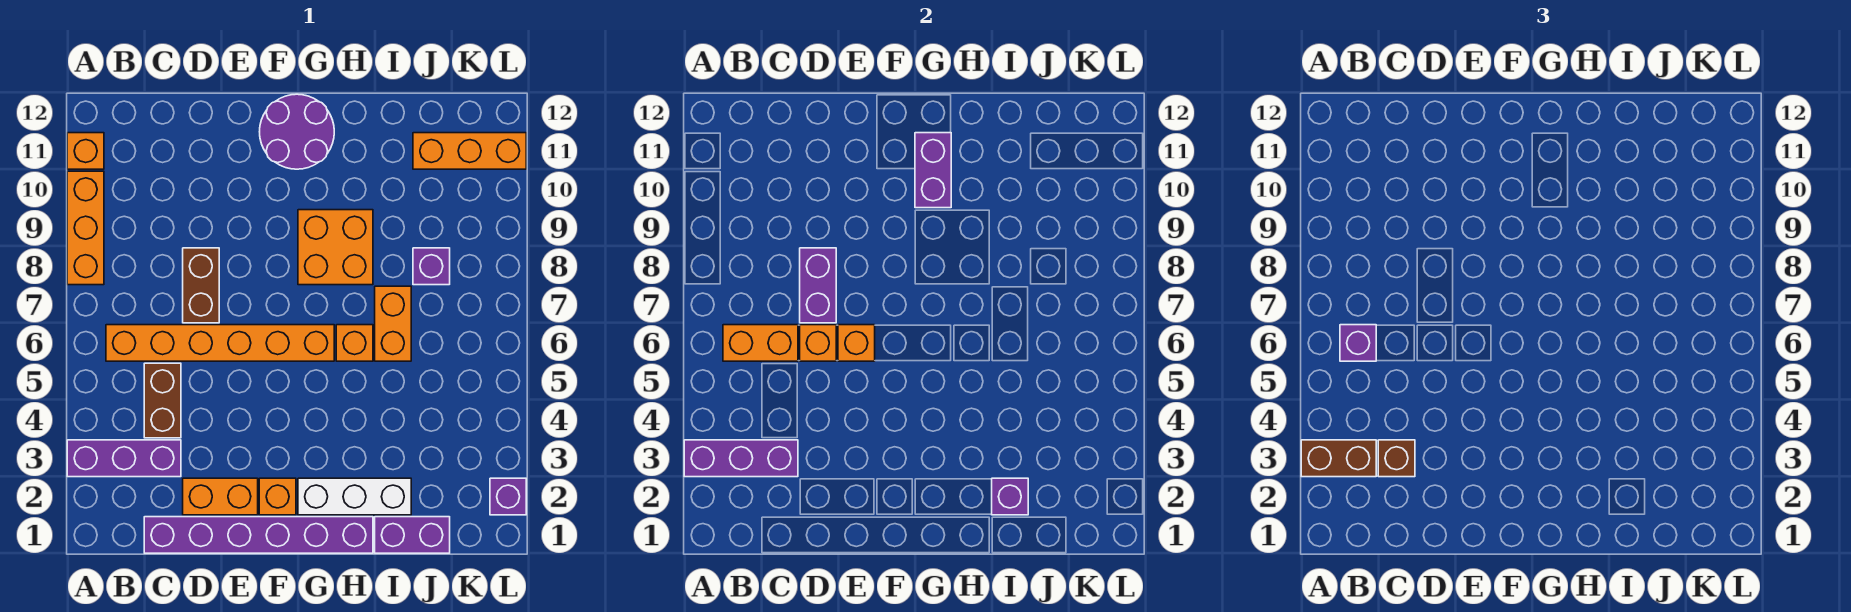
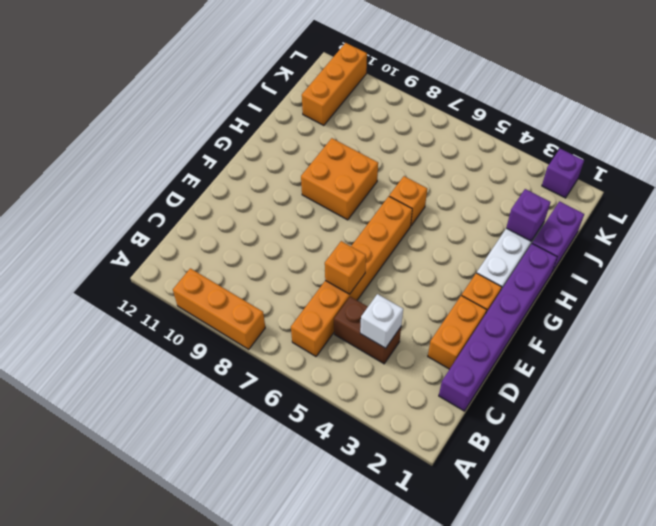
white 1x1 brick [360,294,403,348] -> none
none -> purple 1x3 brick [67,440,181,477]
none -> orange 1x1 brick [67,133,104,169]
none -> brown 1x2 brick [183,248,219,323]

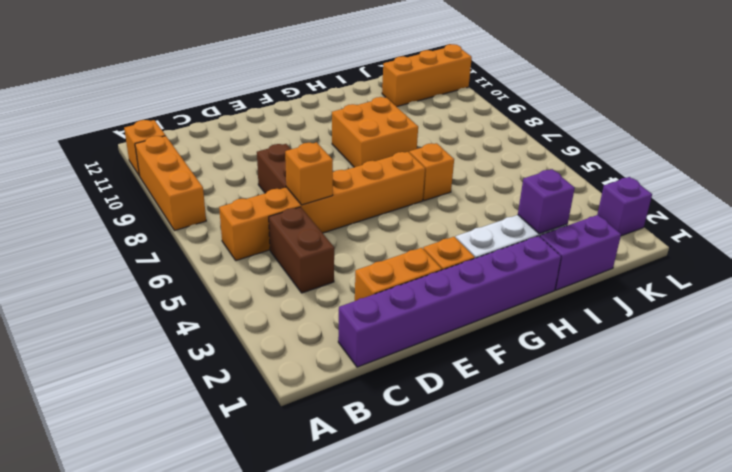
none -> purple 1x3 brick [67,440,181,477]
none -> purple 2x2 round brick [260,94,334,169]
none -> orange 1x2 brick [375,286,411,361]

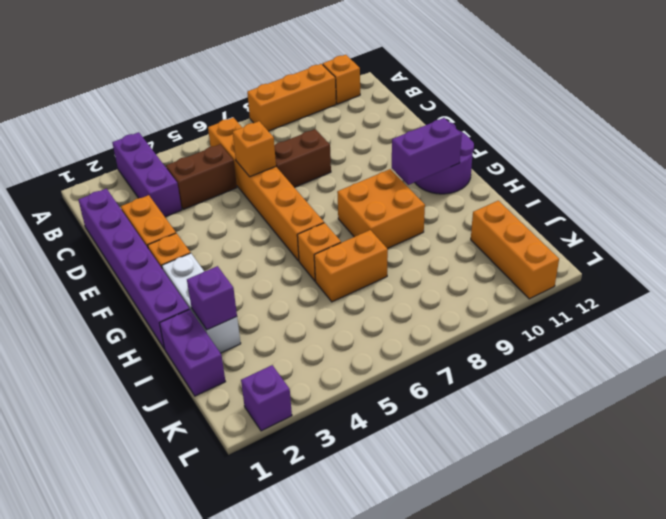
none -> purple 1x1 brick [413,248,450,285]
none -> purple 1x3 brick [684,440,798,477]
none -> orange 1x2 brick [723,325,798,361]

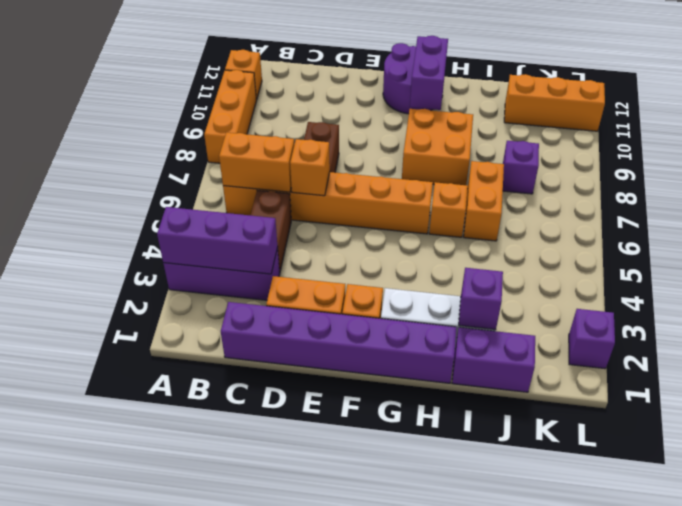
none -> purple 1x2 brick [800,248,836,323]
none -> orange 1x1 brick [838,325,875,361]
none -> brown 1x2 brick [1301,440,1376,477]

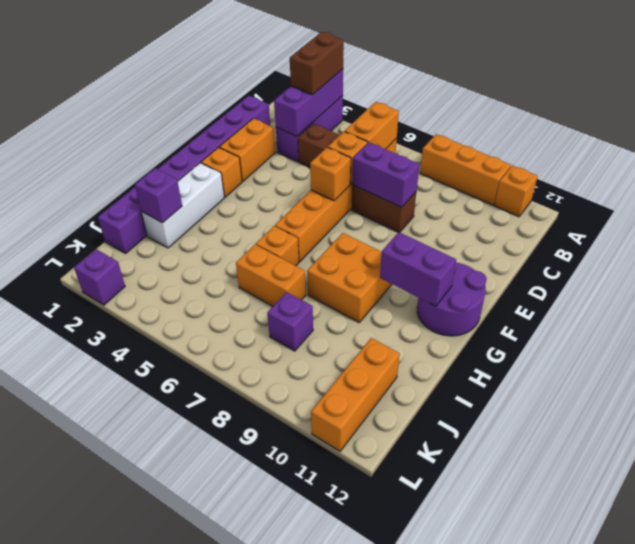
none -> purple 1x1 brick [1340,325,1376,361]
none -> brown 1x1 brick [1378,440,1415,477]

